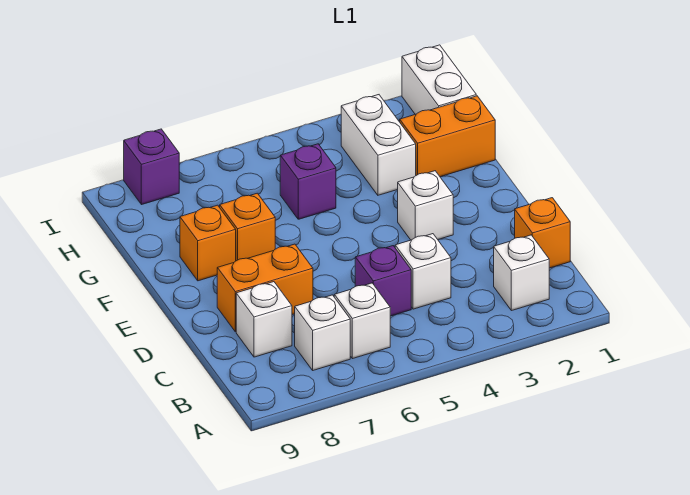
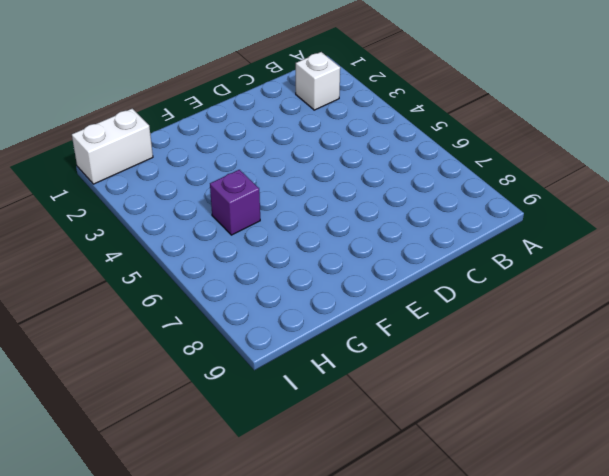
none -> white 1x1 brick [334,283,390,359]
none -> white 1x1 brick [295,295,350,370]
none -> orange 1x1 brick [515,198,570,268]

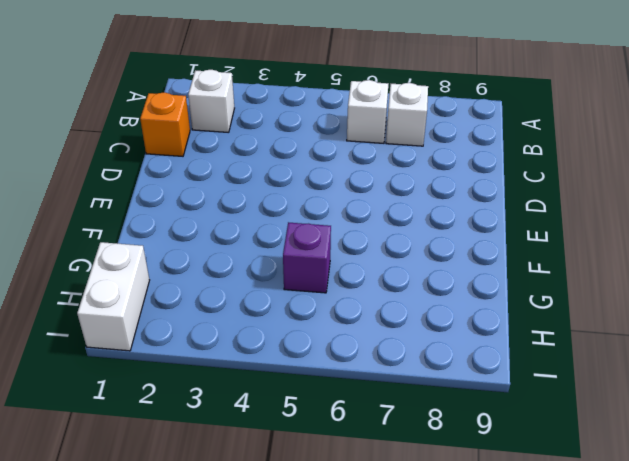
none -> white 1x1 brick [395,234,451,309]
none -> purple 1x1 brick [355,246,411,316]
none -> white 1x1 brick [236,282,292,357]

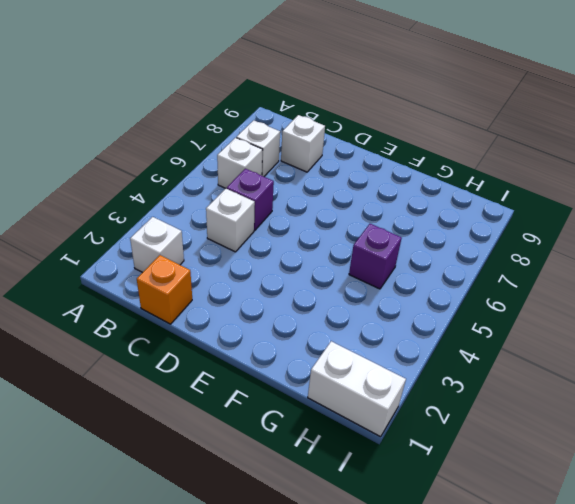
none -> orange 1x2 brick [217,244,313,332]
none -> white 1x1 brick [398,171,453,240]
none -> orange 1x1 brick [220,193,275,261]

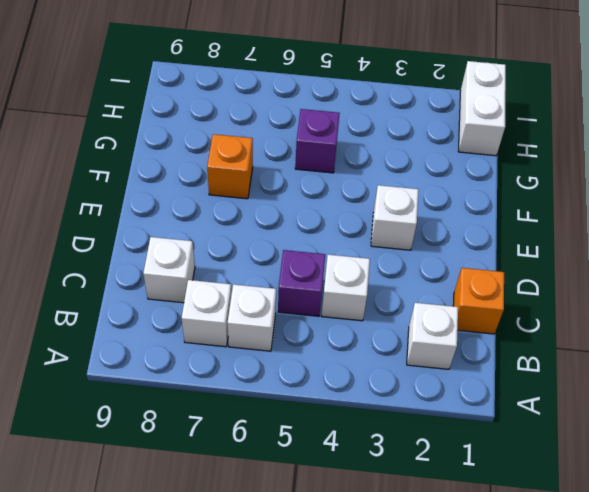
none -> orange 1x2 brick [217,244,313,332]
none -> orange 1x1 brick [180,205,236,281]
none -> orange 1x2 brick [400,96,495,177]

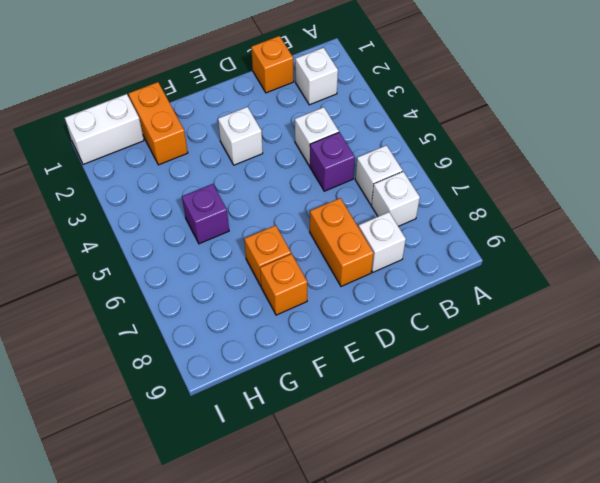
none -> white 1x2 brick [341,95,416,195]
none -> purple 1x1 brick [124,129,179,205]

